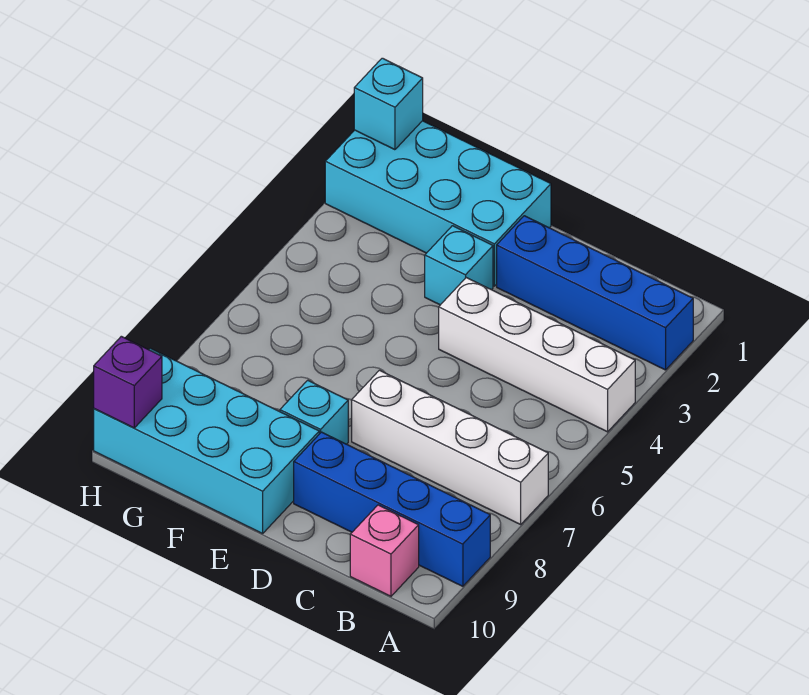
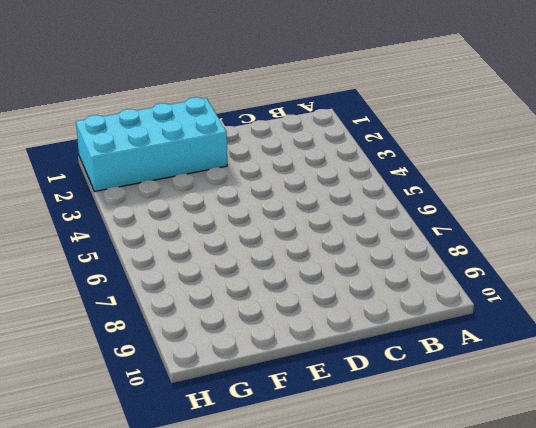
none -> blue 1x4 brick [497,216,693,370]
none -> white 1x4 brick [439,278,635,432]

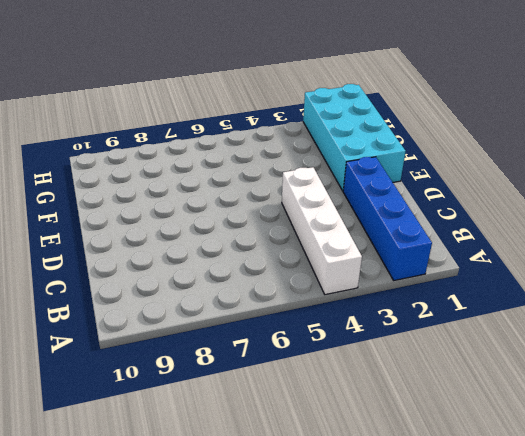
none -> white 1x4 brick [352,370,548,524]
none -> blue 1x4 brick [294,432,490,586]

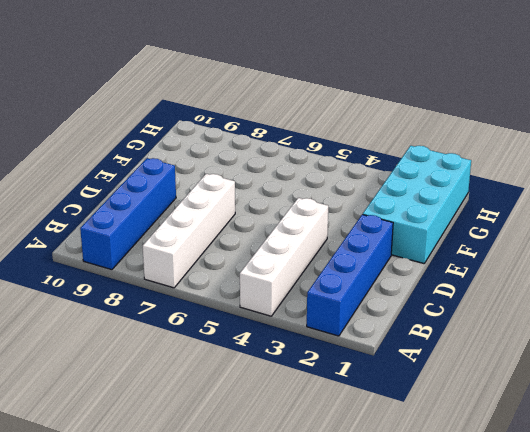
none -> pink 1x1 brick [350,505,419,596]
none -> cyan 1x1 brick [425,226,493,305]

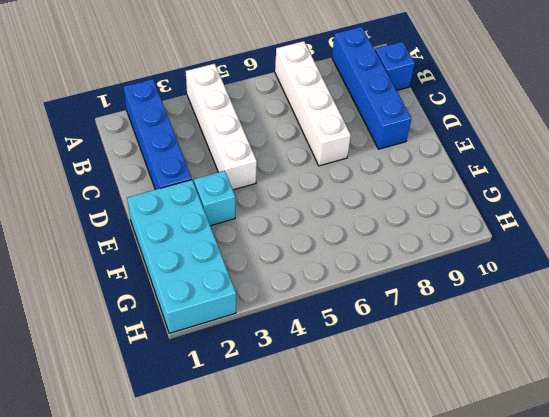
blue 1x1 brick [375,42,415,90] -> pink 1x1 brick [350,505,419,596]
none -> cyan 1x1 brick [280,380,348,444]
none -> cyan 2x4 brick [94,348,319,534]

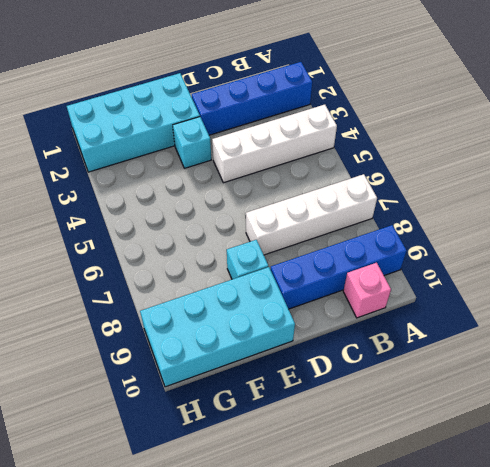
none -> cyan 1x1 brick [354,58,423,150]
none -> purple 1x1 brick [94,336,162,428]

